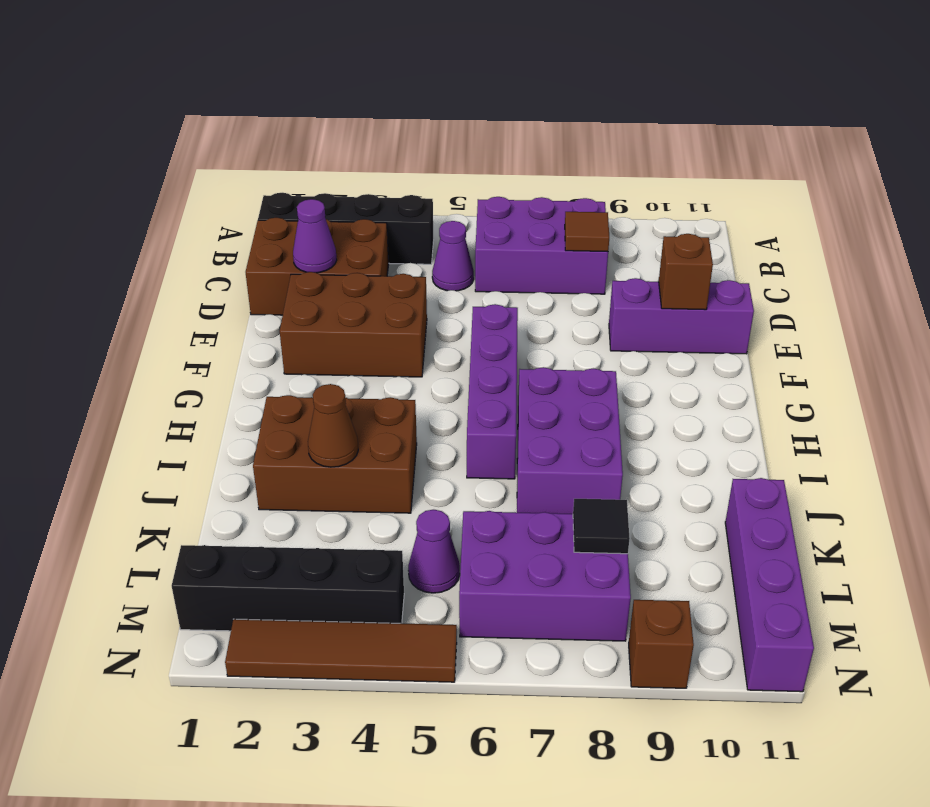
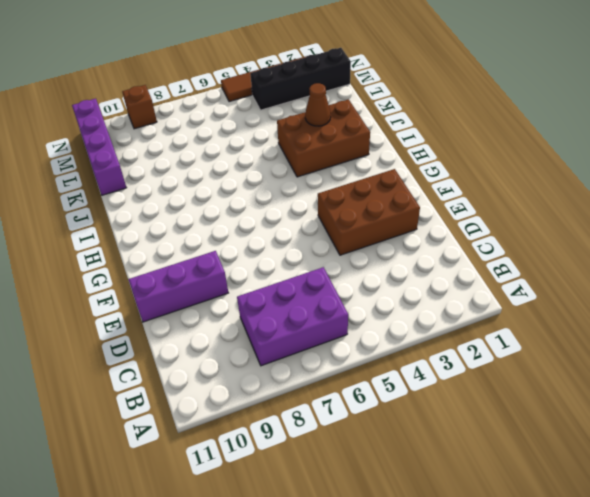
none -> black 1x4 brick [258,193,433,264]
none -> brown 2x3 brick [246,218,389,315]
none -> purple 1x1 cone [432,221,474,291]

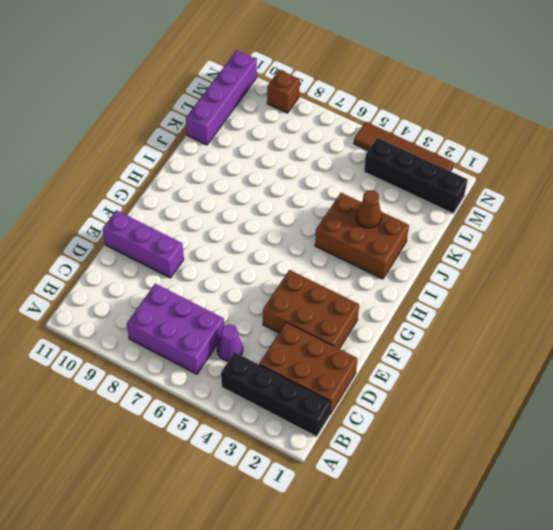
none -> purple 1x4 brick [467,304,518,479]
none -> purple 2x3 brick [517,367,623,514]
none -> purple 1x1 cone [408,510,460,593]

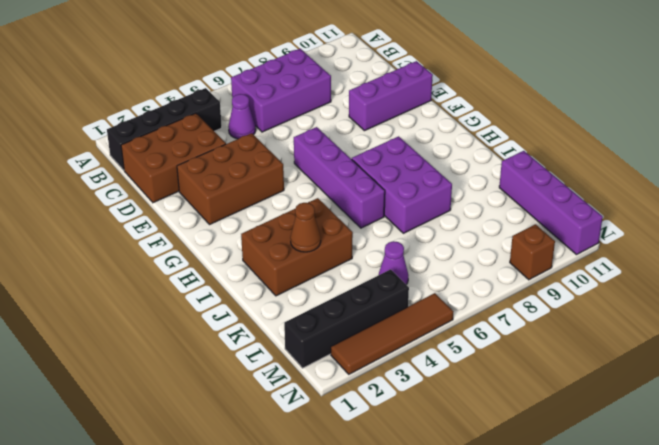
none -> purple 2x3 brick [459,511,631,641]
none -> brown 1x1 tile [565,212,609,252]
none -> purple 1x1 cone [293,199,337,273]

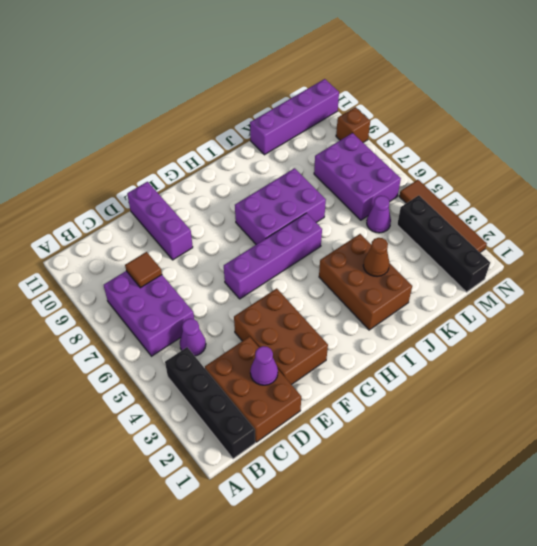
none -> brown 1x1 brick [659,234,713,310]
none -> black 1x1 tile [573,499,630,554]

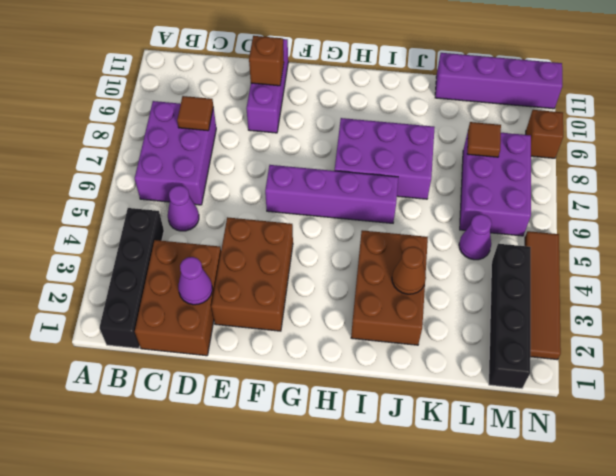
brown 1x1 tile [467,122,501,157] -> black 1x1 tile [573,499,630,554]

